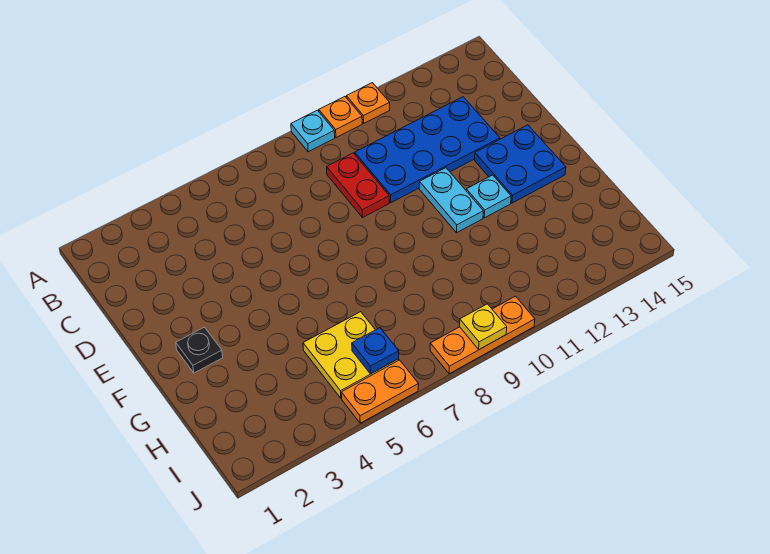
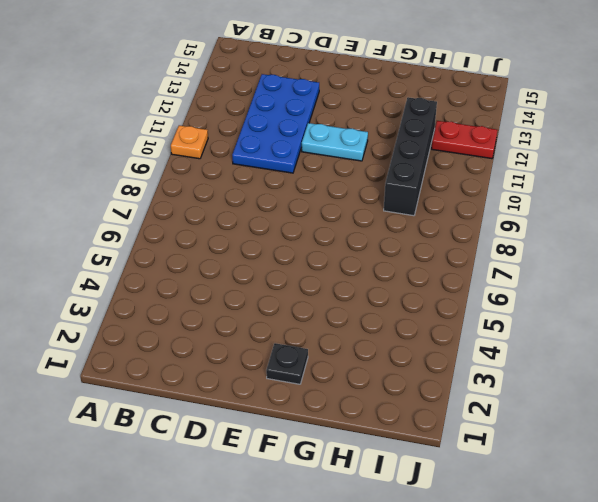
black 1x4 brick [384,97,437,216] -> none
red 1x2 plate [431,121,497,159] -> red 1x2 plate moved to [327,153,389,218]
none -> cyan 1x1 plate [291,110,335,152]
none -> orange 1x1 plate [346,83,390,123]
none -> blue 2x2 plate [475,125,566,203]

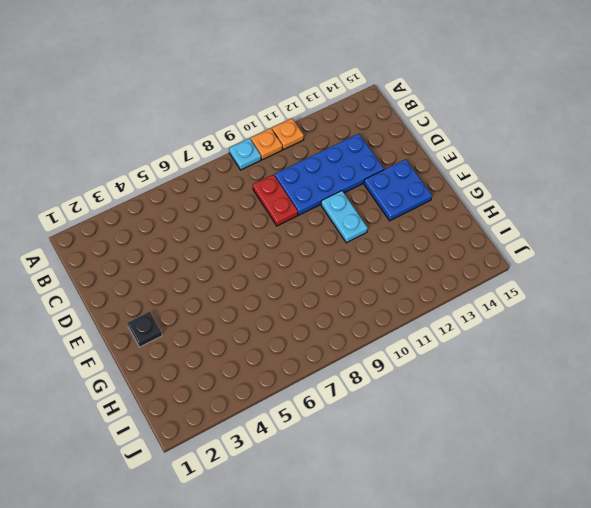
none -> cyan 1x1 plate [466,175,511,218]
none -> yellow 2x2 plate [303,312,399,398]
none -> orange 1x2 plate [341,360,419,423]

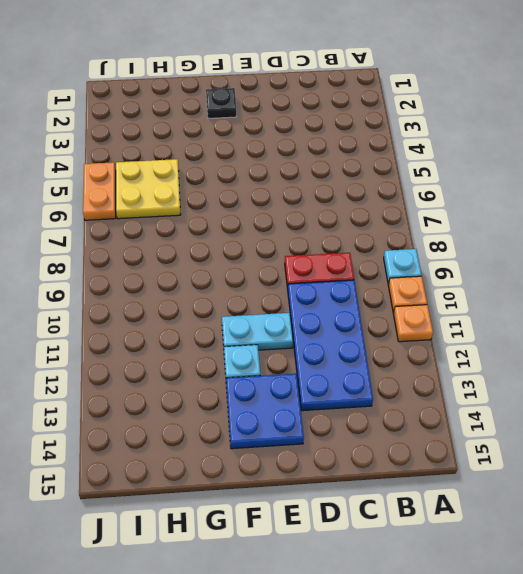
none -> orange 1x3 plate [430,296,535,374]
none -> blue 1x1 plate [352,328,399,374]
none -> yellow 1x1 plate [460,304,507,349]

